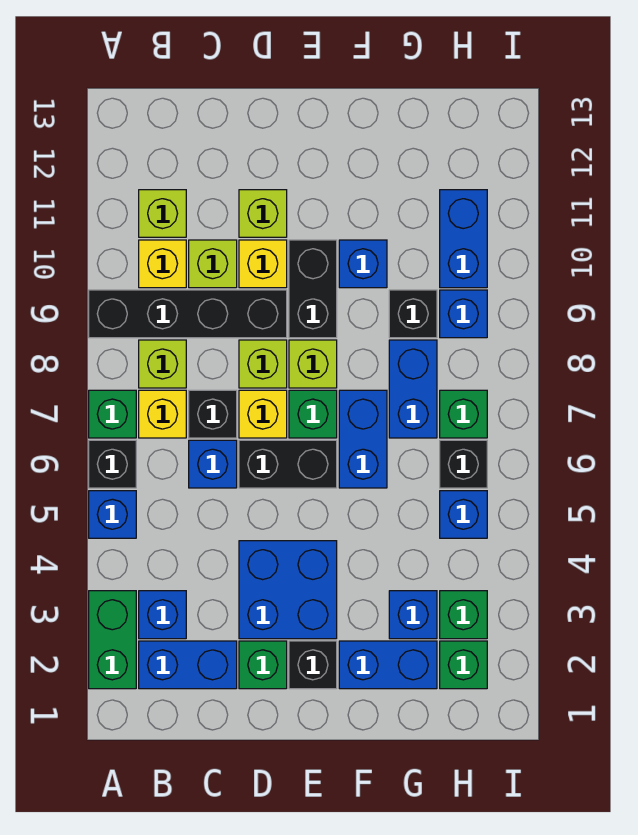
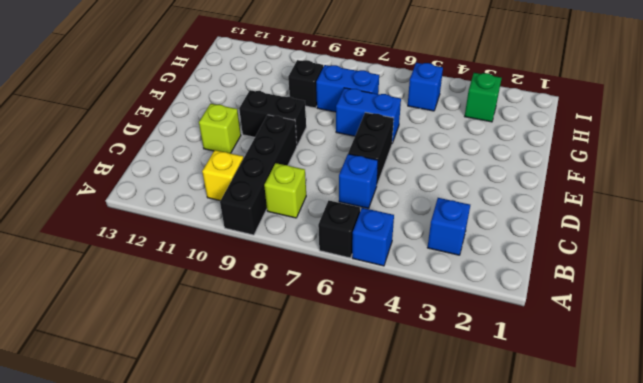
none -> green 1x2 brick [89,591,136,689]
none -> green 1x1 brick [89,390,136,438]
none -> blue 1x2 brick [139,641,237,689]
none -> yellow 1x1 brick [139,390,186,438]

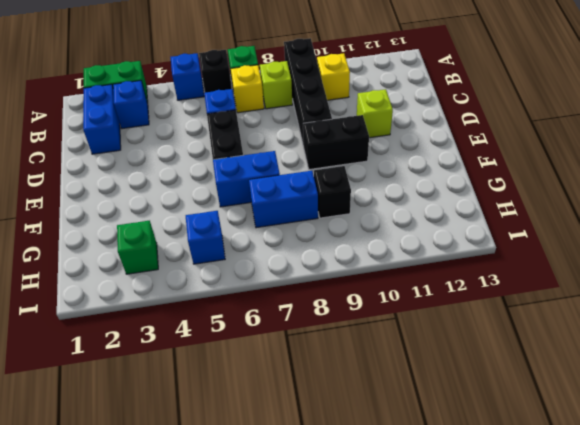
none -> lime 1x1 brick [139,190,186,237]
none -> black 1x1 brick [189,390,237,438]
none -> lime 1x1 brick [189,240,237,288]
none -> green 1x1 brick [239,641,287,689]

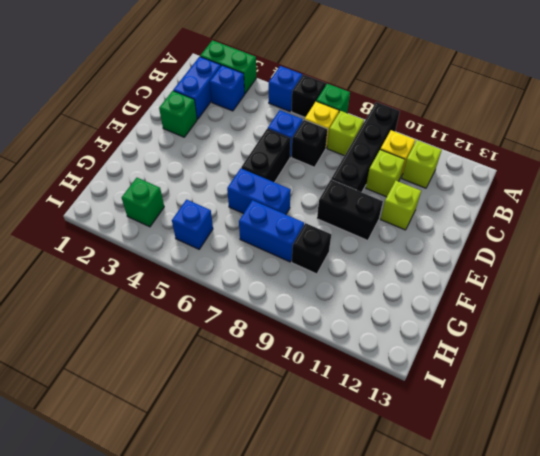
none -> blue 2x2 brick [239,541,337,639]
none -> yellow 1x1 brick [239,390,287,438]
none -> lime 1x1 brick [239,340,287,388]
none -> yellow 1x1 brick [239,240,287,288]

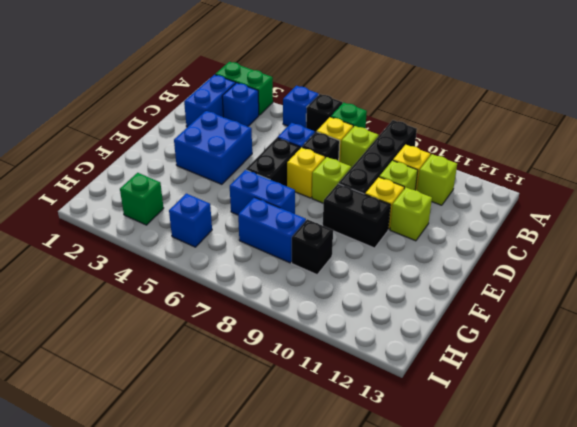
none -> green 1x1 brick [239,641,287,689]
none -> black 1x1 brick [289,641,337,689]
none -> green 1x1 brick [289,390,337,438]
none -> lime 1x1 brick [289,340,337,388]

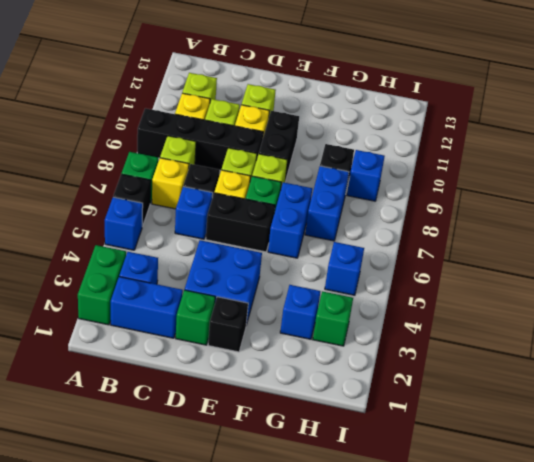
none -> blue 1x2 brick [339,641,437,689]
none -> blue 1x1 brick [339,240,387,288]
none -> green 1x1 brick [440,641,487,689]
none -> black 1x1 brick [440,440,487,488]

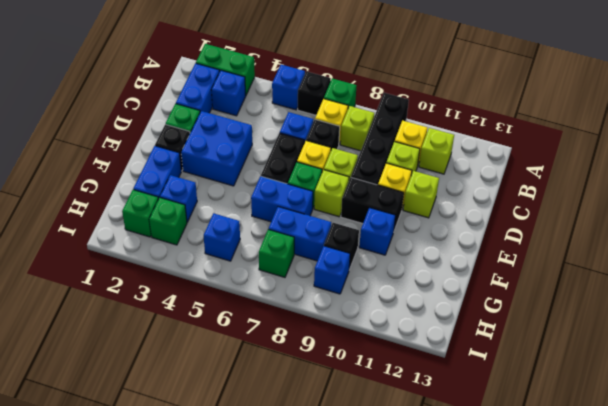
none -> black 1x1 brick [440,440,487,488]
none -> blue 1x2 brick [440,190,487,288]

